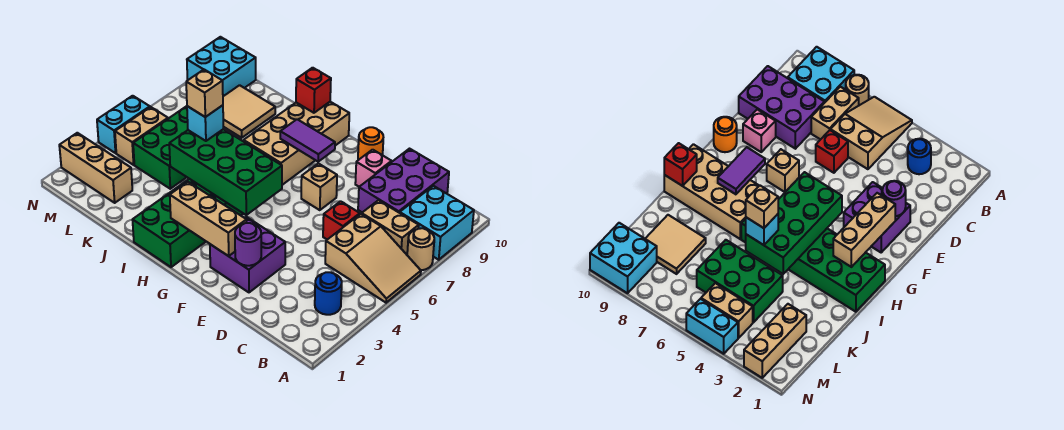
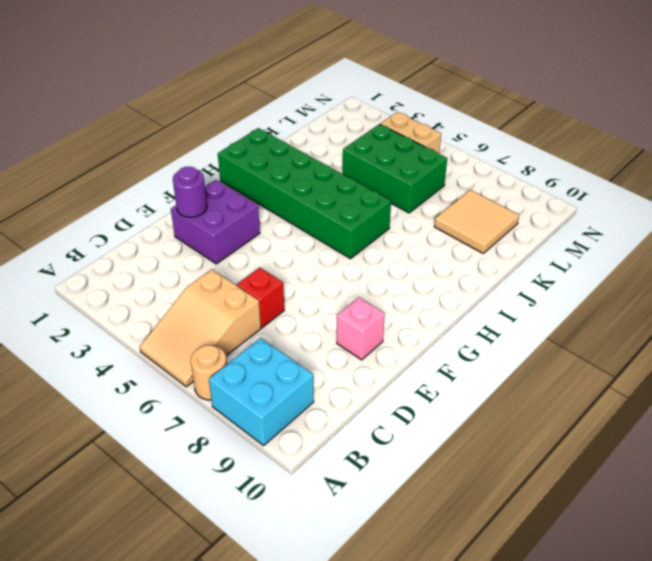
none -> blue 1x1 round brick [315,272,342,315]
none -> tan 1x2 brick [362,200,419,255]
none -> purple 2x3 brick [358,149,449,213]

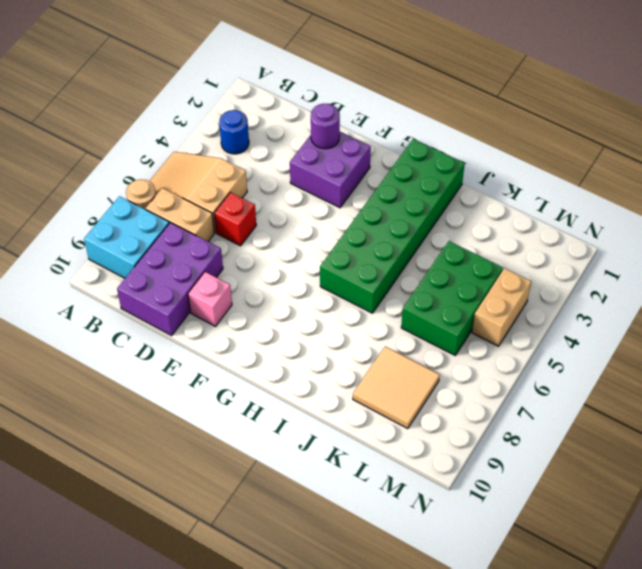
none -> tan 1x1 brick [301,163,337,210]
none -> orange 1x1 round brick [358,127,383,160]
none -> tan 2x4 brick [244,102,349,185]

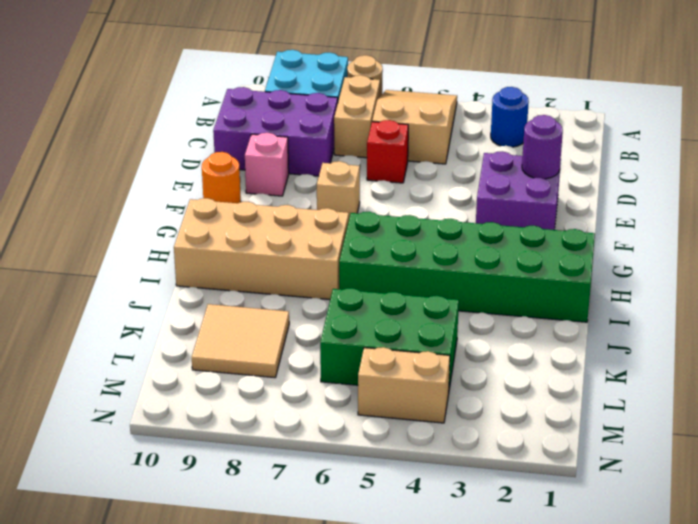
none -> tan 1x3 brick [59,133,132,203]
none -> cyan 2x2 brick [187,37,256,96]
none -> cyan 1x2 brick [97,96,150,153]

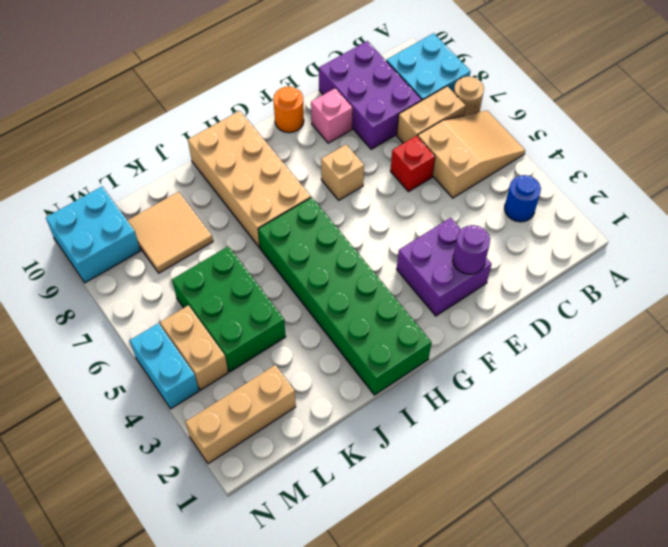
none -> tan 1x3 brick [170,182,247,256]
none -> green 2x4 brick [169,129,282,215]
none -> purple 1x2 tile [280,119,335,162]

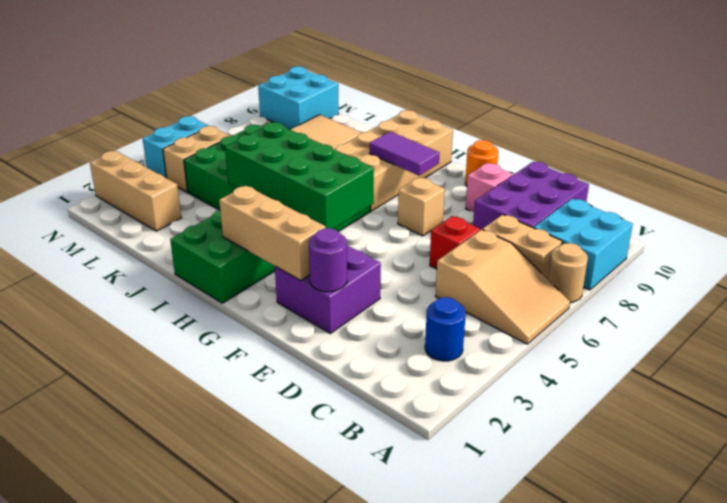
none -> red 1x1 brick [296,68,331,113]
none -> cyan 1x1 brick [187,105,223,141]
none -> tan 1x1 brick [186,70,223,117]

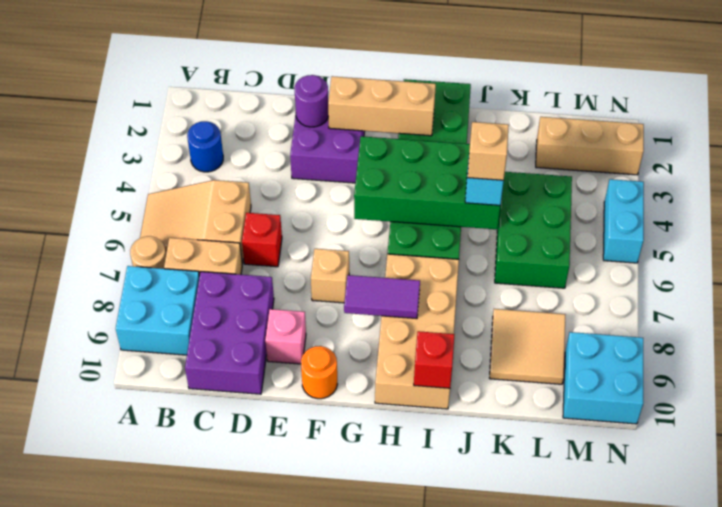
none -> tan 1x2 brick [115,107,168,165]

